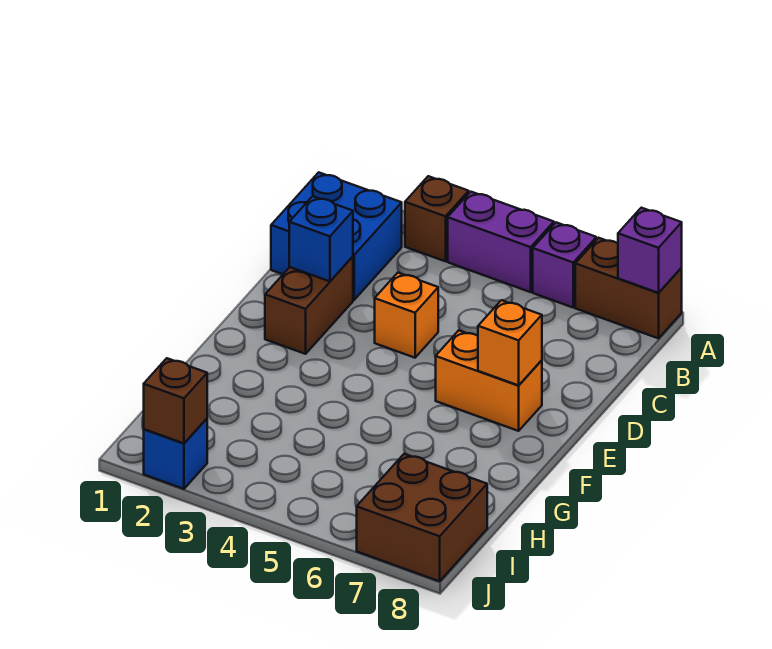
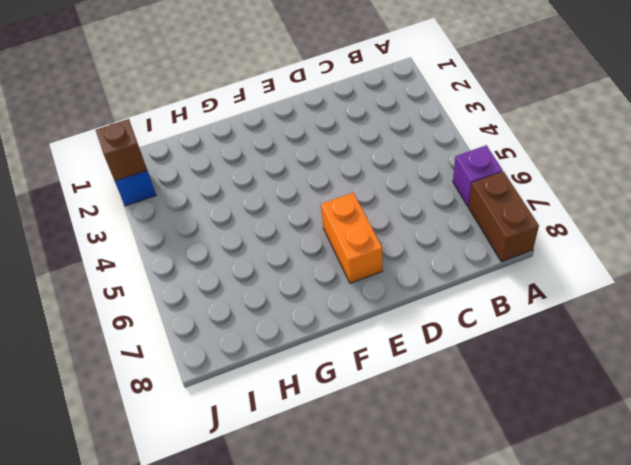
none -> brown 1x1 brick [405,176,469,261]
none -> purple 1x2 brick [448,192,554,292]
none -> blue 2x2 brick [271,172,402,300]

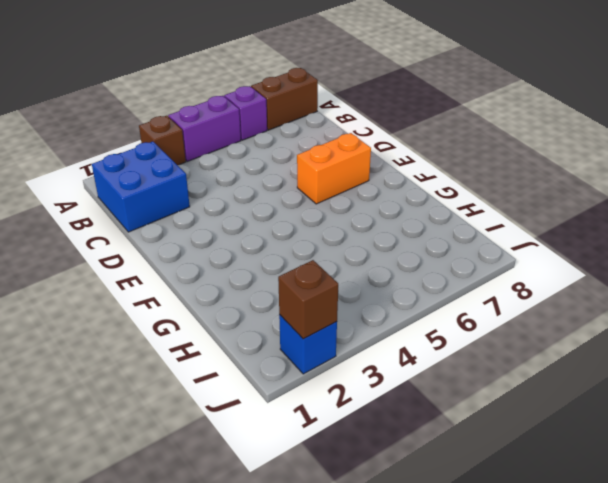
none -> brown 1x2 brick [265,257,353,354]
none -> orange 1x1 brick [375,273,438,358]
none -> brown 2x2 brick [357,454,487,581]

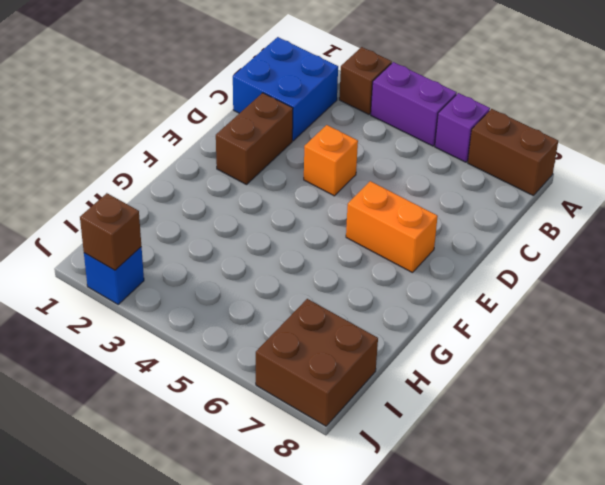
none -> purple 1x1 brick [618,208,682,293]
none -> blue 1x1 brick [289,196,353,281]
none -> orange 1x1 brick [478,300,542,385]

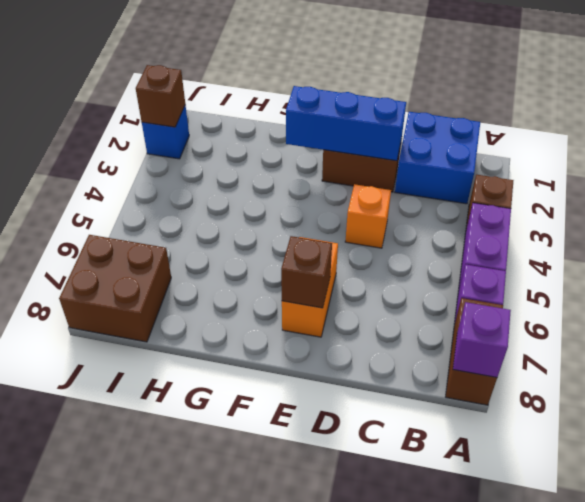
blue 1x3 brick [286,86,406,161] -> blue 1x1 brick [289,196,353,281]
brown 1x1 brick [281,236,332,308] -> orange 1x1 brick [478,300,542,385]

